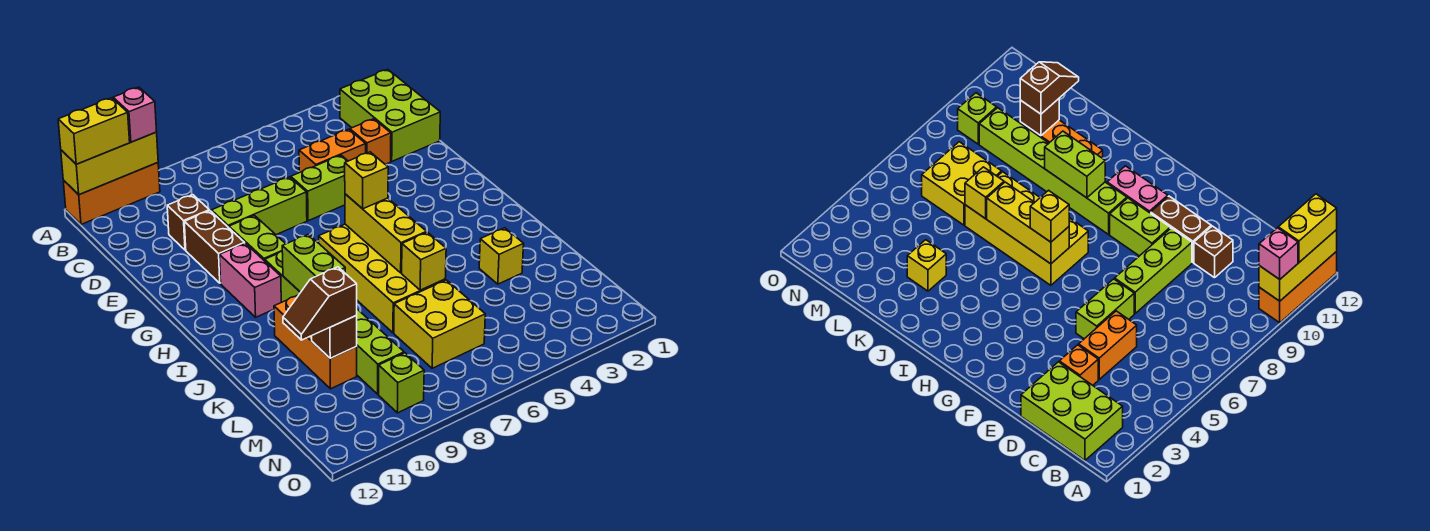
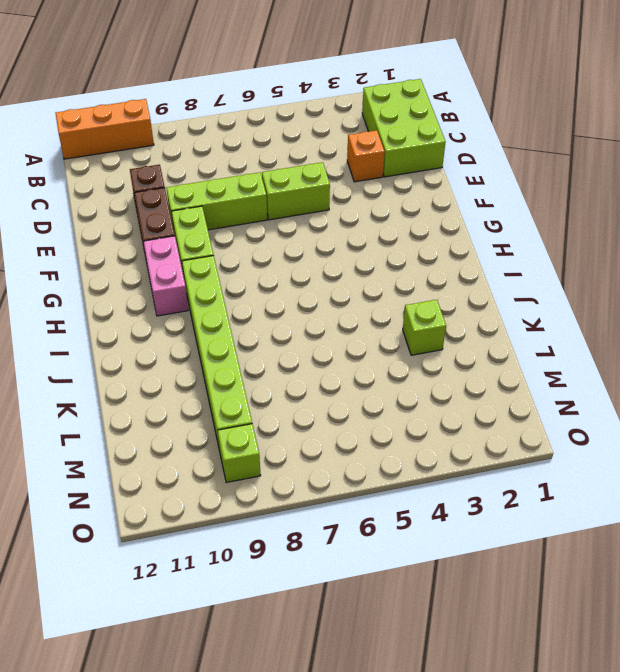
lime 1x1 brick [403,300,446,355] -> yellow 1x1 brick [479,228,524,284]
none -> orange 1x2 brick [299,129,366,173]
none -> yellow 2x4 brick [319,224,445,333]
none -> orange 1x3 brick [274,295,357,389]

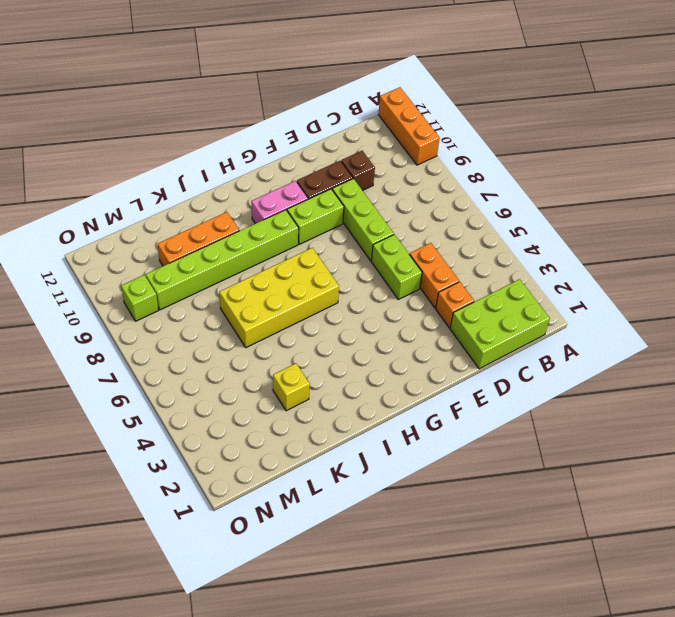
none -> yellow 2x2 brick [394,280,485,368]
none -> yellow 1x3 brick [61,132,158,195]
none -> yellow 1x3 brick [345,194,427,273]

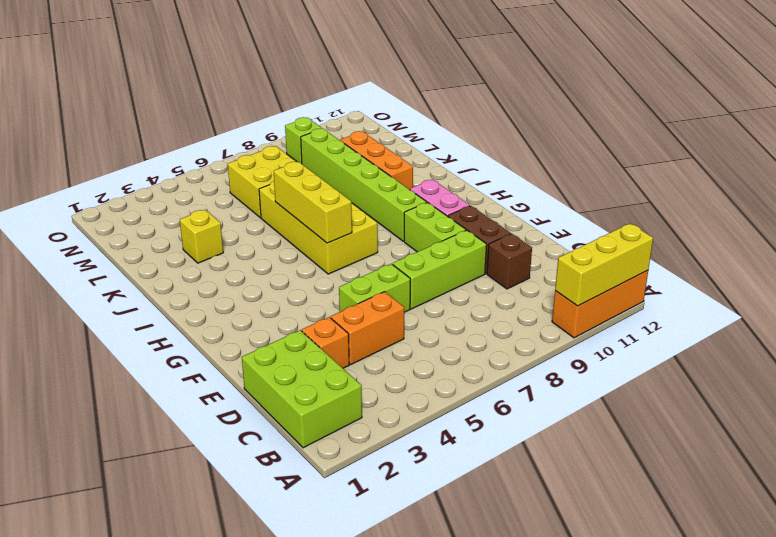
none -> lime 1x2 brick [282,234,345,292]
none -> yellow 1x1 brick [402,232,446,290]
none -> brown 1x1 brick [312,316,357,358]

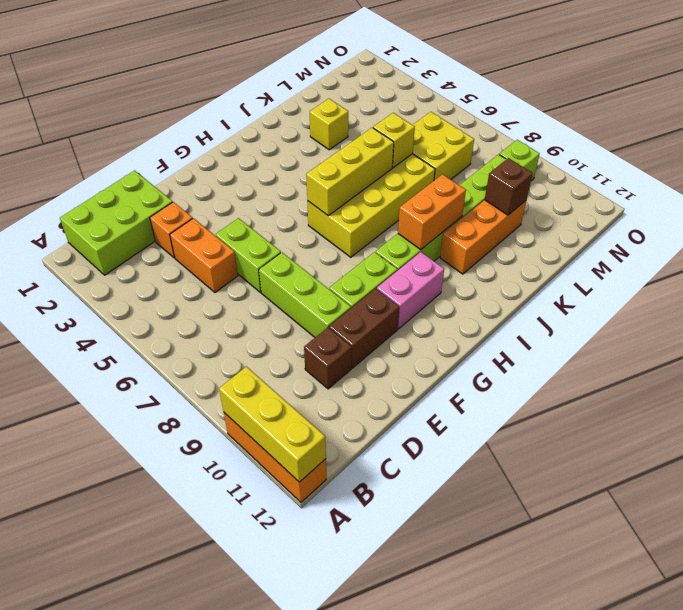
orange 1x2 brick [398,174,466,249] -> lime 1x2 brick [282,234,345,292]
none -> pink 1x1 brick [113,87,157,142]
none -> yellow 1x2 brick [58,98,130,164]
none -> yellow 1x1 brick [345,152,388,209]

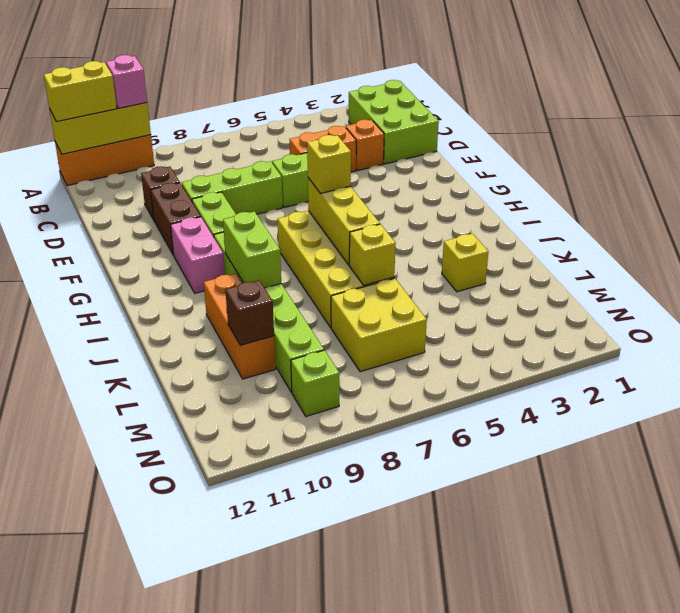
none -> brown 1x2 slope [283,267,357,340]

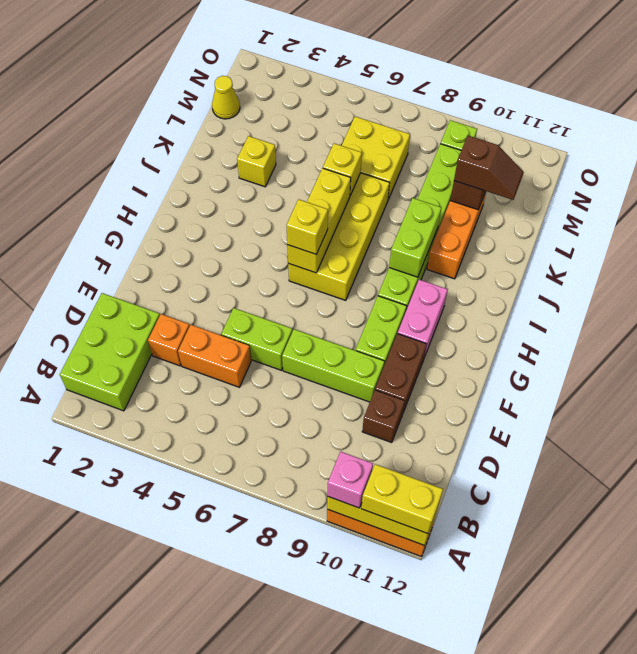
yellow 1x1 cone [212,76,240,119] -> none

